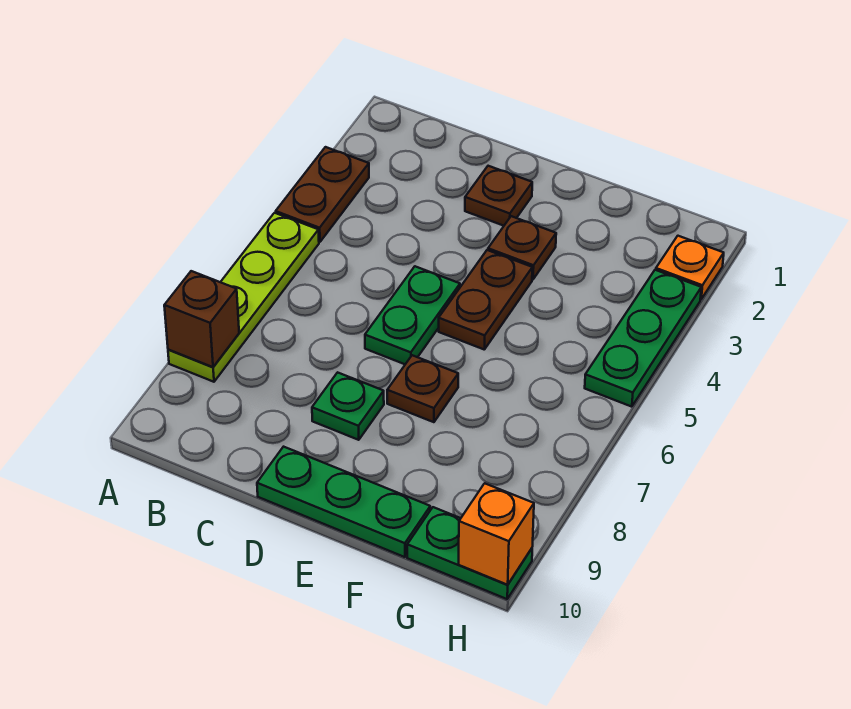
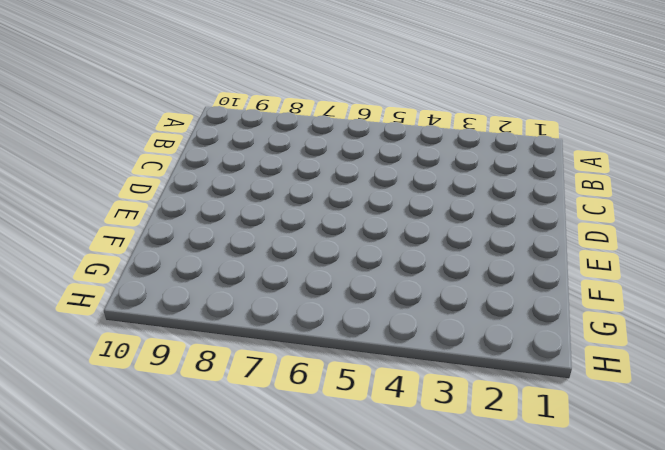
none -> brown 1x2 plate [276,147,369,242]
none -> lime 1x4 plate [168,213,319,382]
none -> brown 1x1 plate [465,166,532,226]

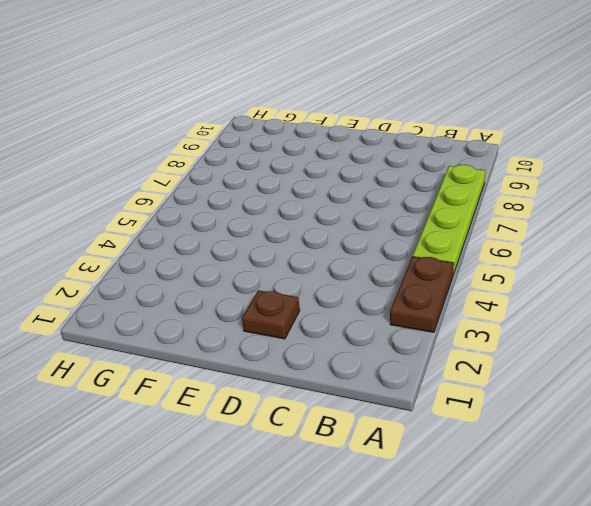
none -> green 1x2 plate [365,266,460,364]
none -> green 1x1 plate [312,372,384,440]
none -> green 1x3 plate [257,447,430,557]

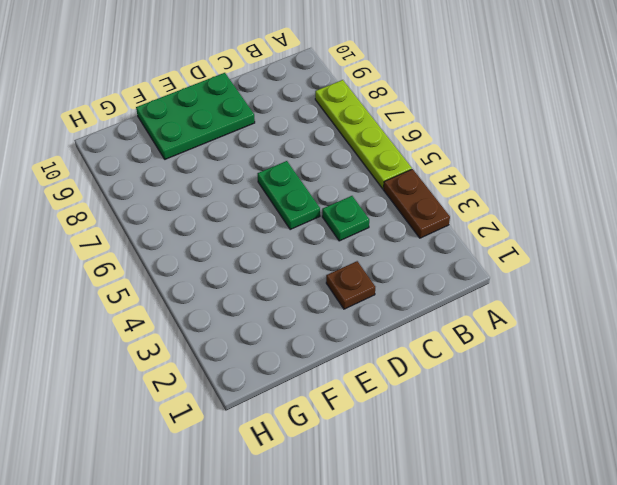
green 1x1 plate [322,196,369,241] -> green 1x1 plate moved to [312,372,384,440]
green 2x3 plate [136,73,255,159] -> green 1x3 plate [257,447,430,557]
none -> brown 1x1 plate [488,216,556,279]
none -> brown 1x2 plate [439,250,532,349]
none -> brown 1x1 plate [387,355,458,422]

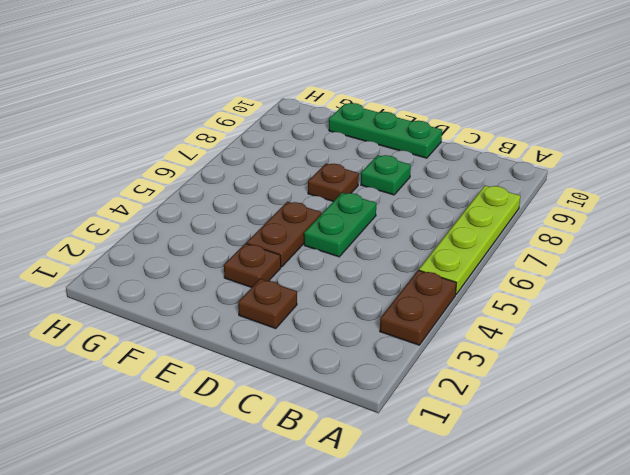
none -> green 1x2 plate [407,507,532,599]
none -> orange 1x1 plate [656,236,724,299]
none -> green 1x3 plate [585,270,701,407]

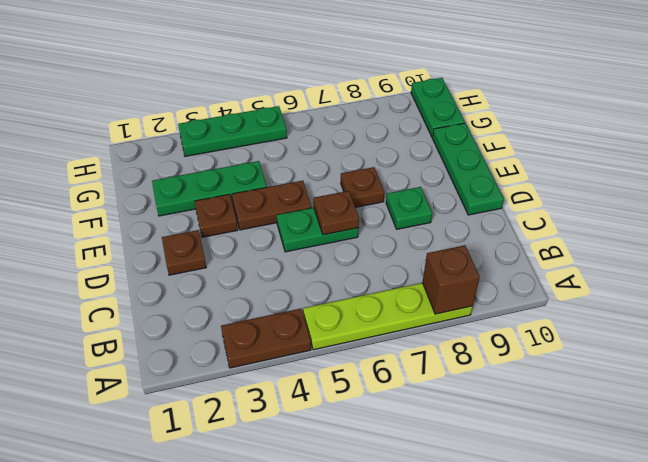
brown 1x1 plate [314,191,359,235] -> none
green 1x3 plate [152,161,266,216] -> none
none -> orange 1x1 plate [656,236,724,299]
none -> orange 1x1 brick [459,483,534,585]

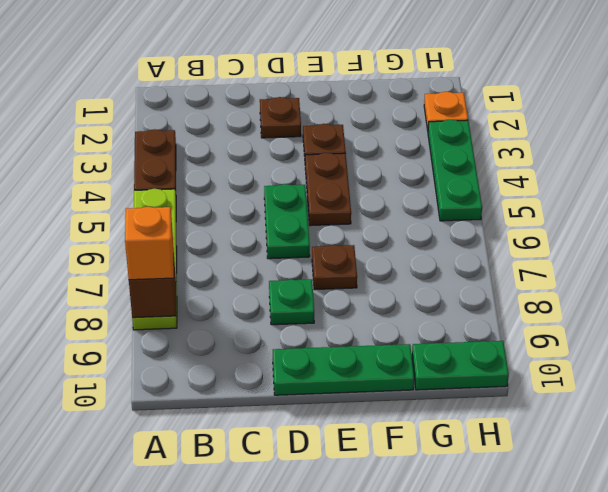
orange 1x1 brick [125,207,174,280] -> orange 1x1 brick moved to [459,483,534,585]

